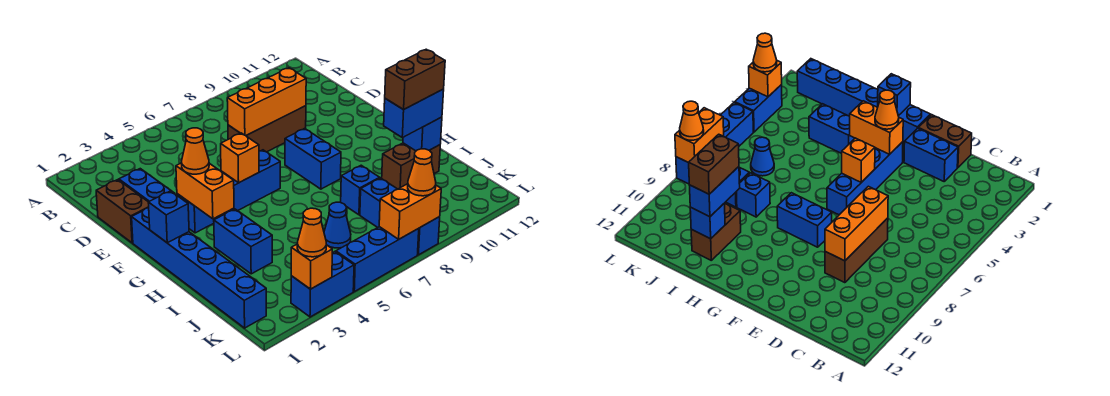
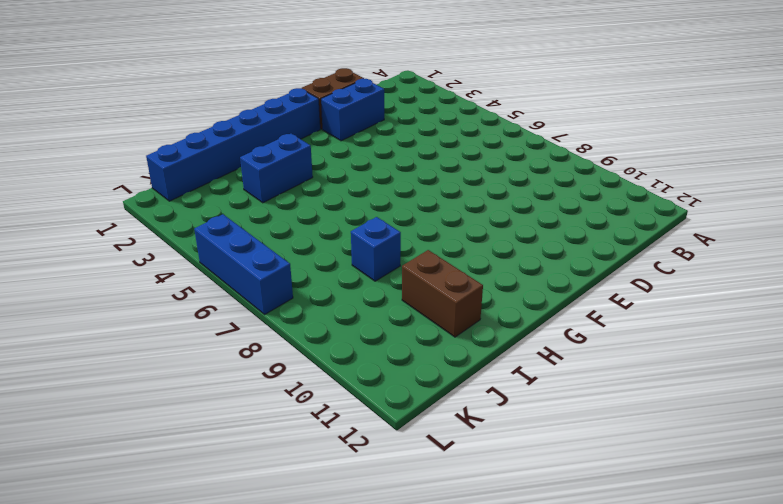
none -> brown 1x3 brick [228,106,306,152]
none -> blue 1x4 brick [177,150,280,233]
none -> blue 1x2 brick [285,129,341,189]

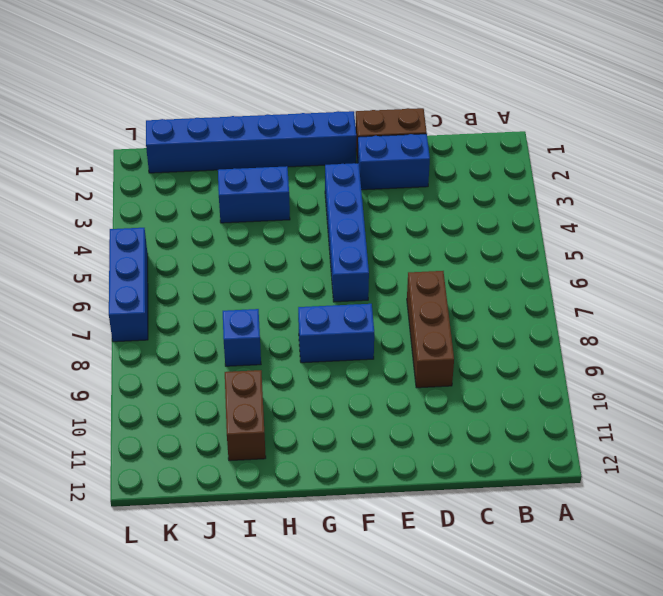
none -> blue 1x1 cone [324,202,351,248]
none -> blue 1x3 brick [360,178,440,255]
none -> blue 1x2 brick [291,252,354,317]

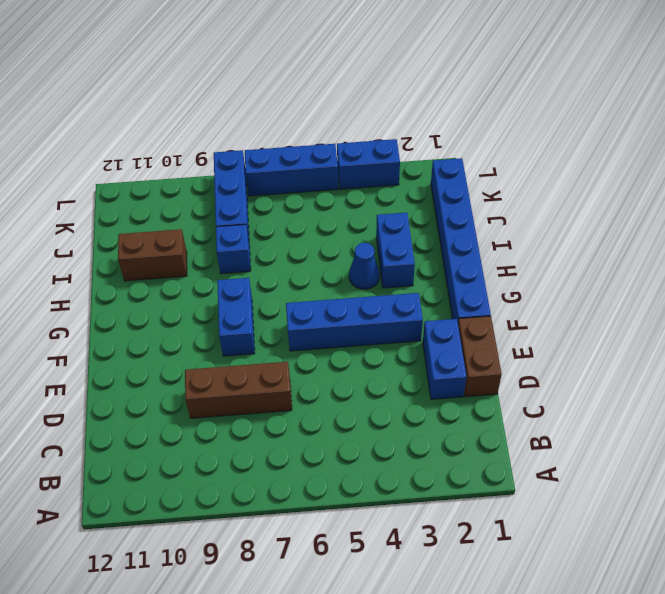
blue 1x1 cone [349,243,380,289] -> blue 1x1 cone moved to [324,202,351,248]
none -> orange 1x3 brick [227,68,306,136]
none -> orange 1x2 brick [176,163,234,219]
none -> orange 1x1 brick [221,133,259,183]

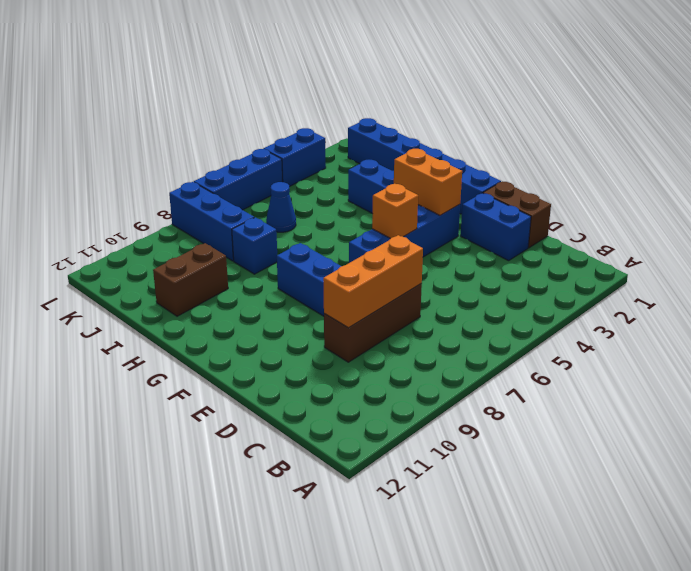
none -> blue 1x1 brick [148,191,189,243]
none -> blue 1x1 brick [403,117,442,151]
none -> orange 1x1 brick [291,244,332,289]

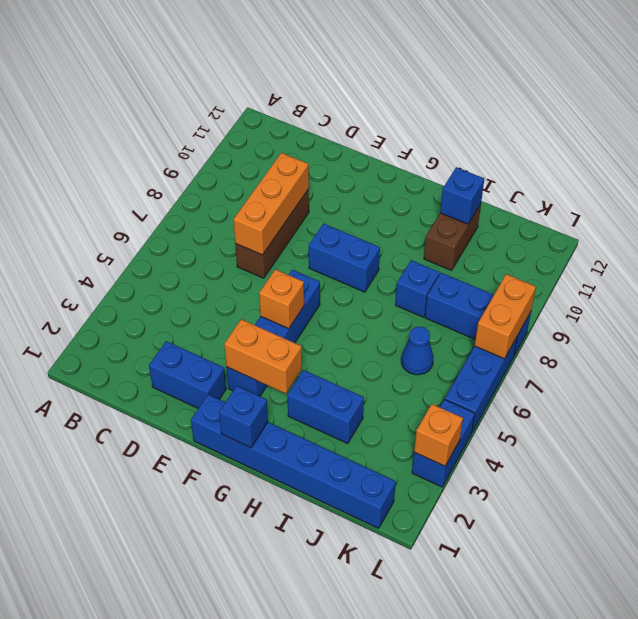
none -> brown 1x2 brick [96,180,149,243]
none -> orange 1x1 cone [181,128,209,174]
none -> blue 1x2 brick [384,89,444,138]

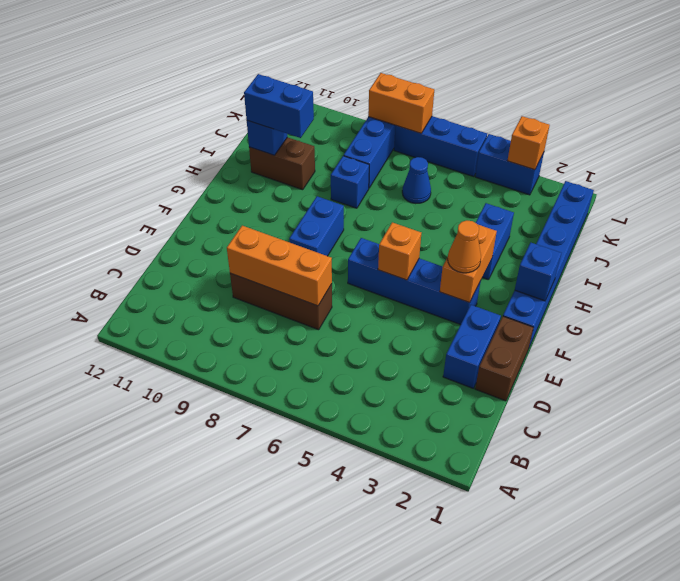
none -> orange 1x1 cone [297,208,326,257]
none -> orange 1x1 cone [408,149,436,196]
none -> brown 1x2 brick [385,49,445,110]

